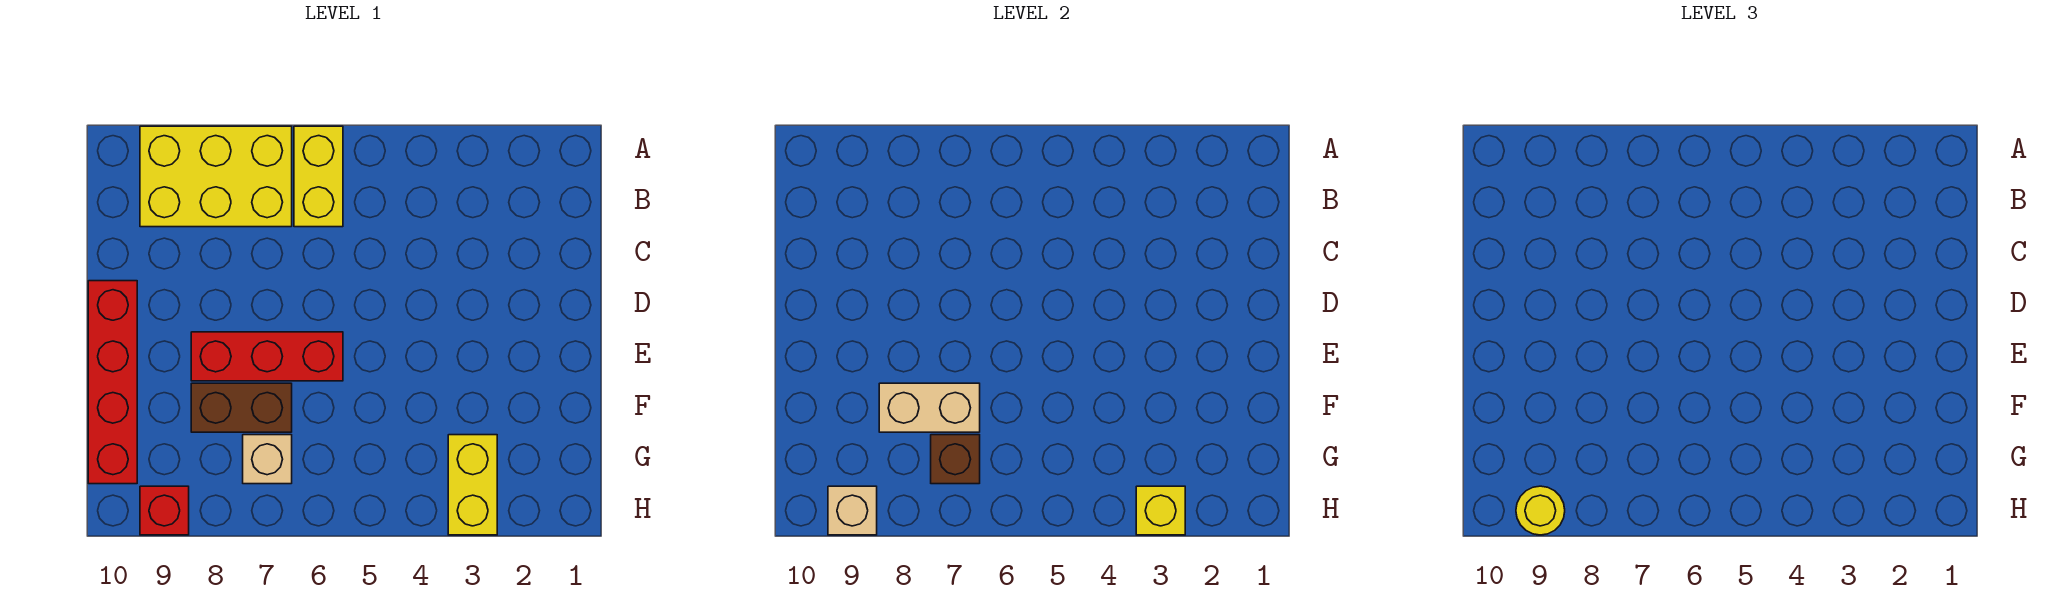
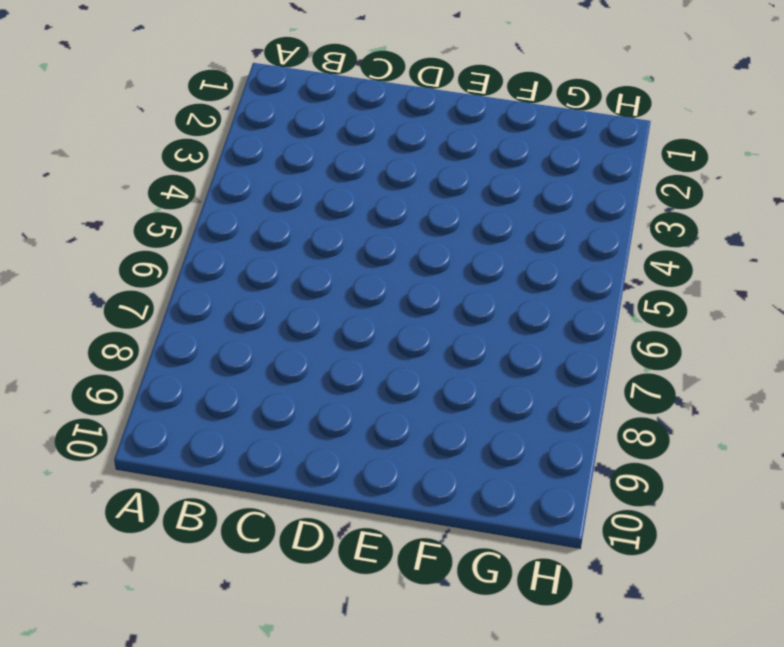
none -> yellow 1x2 brick [294,126,343,227]
none -> yellow 2x3 brick [140,126,292,227]
none -> red 1x4 brick [88,281,137,484]

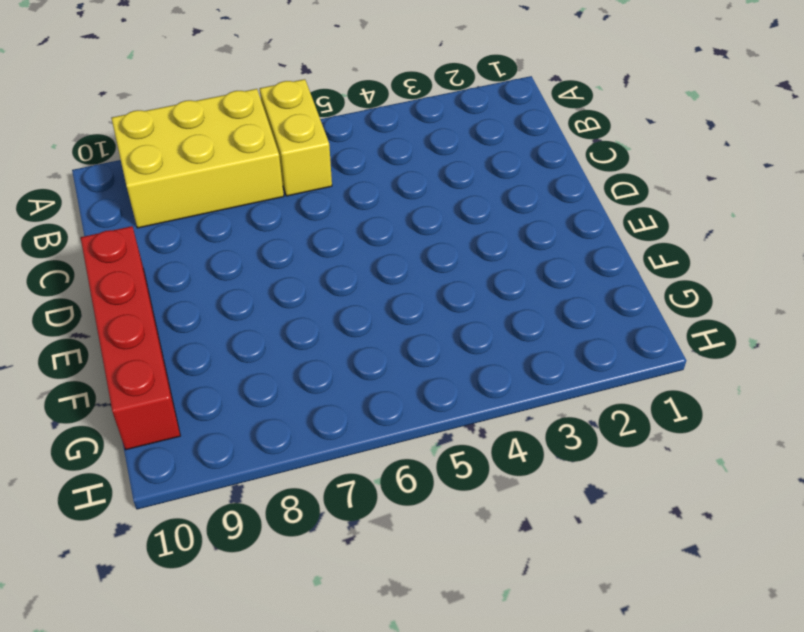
none -> red 1x3 brick [191,332,343,381]
none -> brown 1x2 brick [191,383,292,432]
none -> yellow 1x2 brick [448,435,497,535]

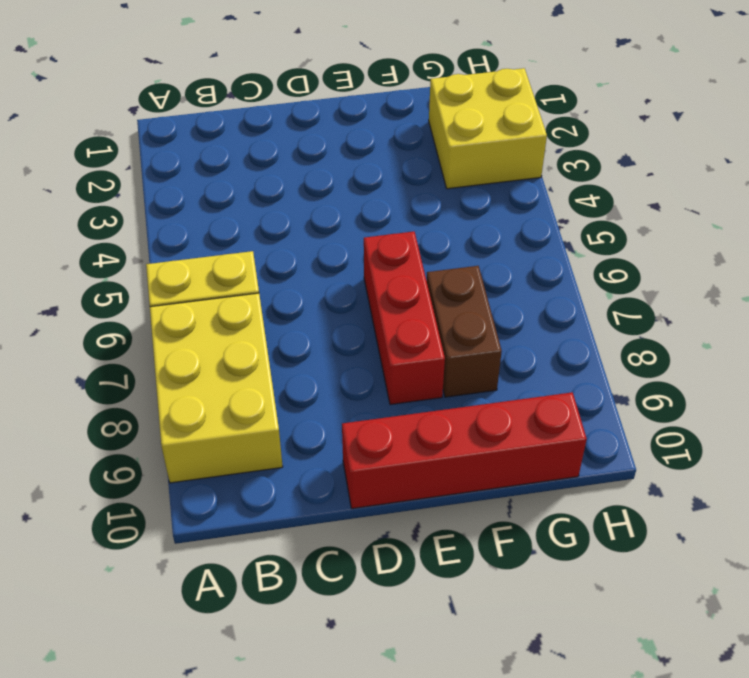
yellow 2x2 brick [429,68,547,189] -> yellow 1x2 brick [448,435,497,535]
none -> tan 1x1 brick [243,435,292,484]
none -> red 1x1 brick [140,486,189,535]
none -> tan 1x2 brick [879,383,980,432]

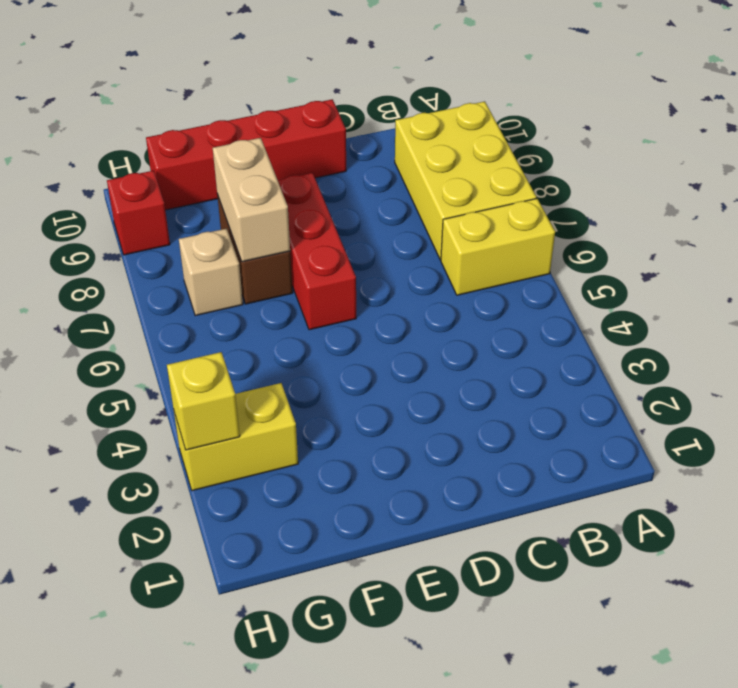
none -> brown 1x1 brick [931,435,980,484]
none -> tan 1x1 brick [828,486,877,535]
none -> yellow 1x1 round brick [1516,486,1565,535]

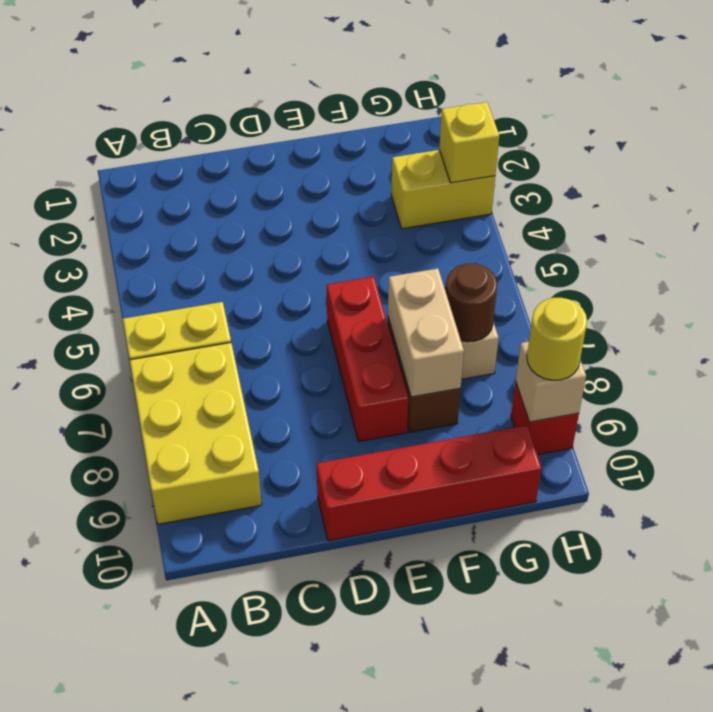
brown 1x1 round brick [446,264,497,342] -> brown 1x1 brick [931,435,980,484]

